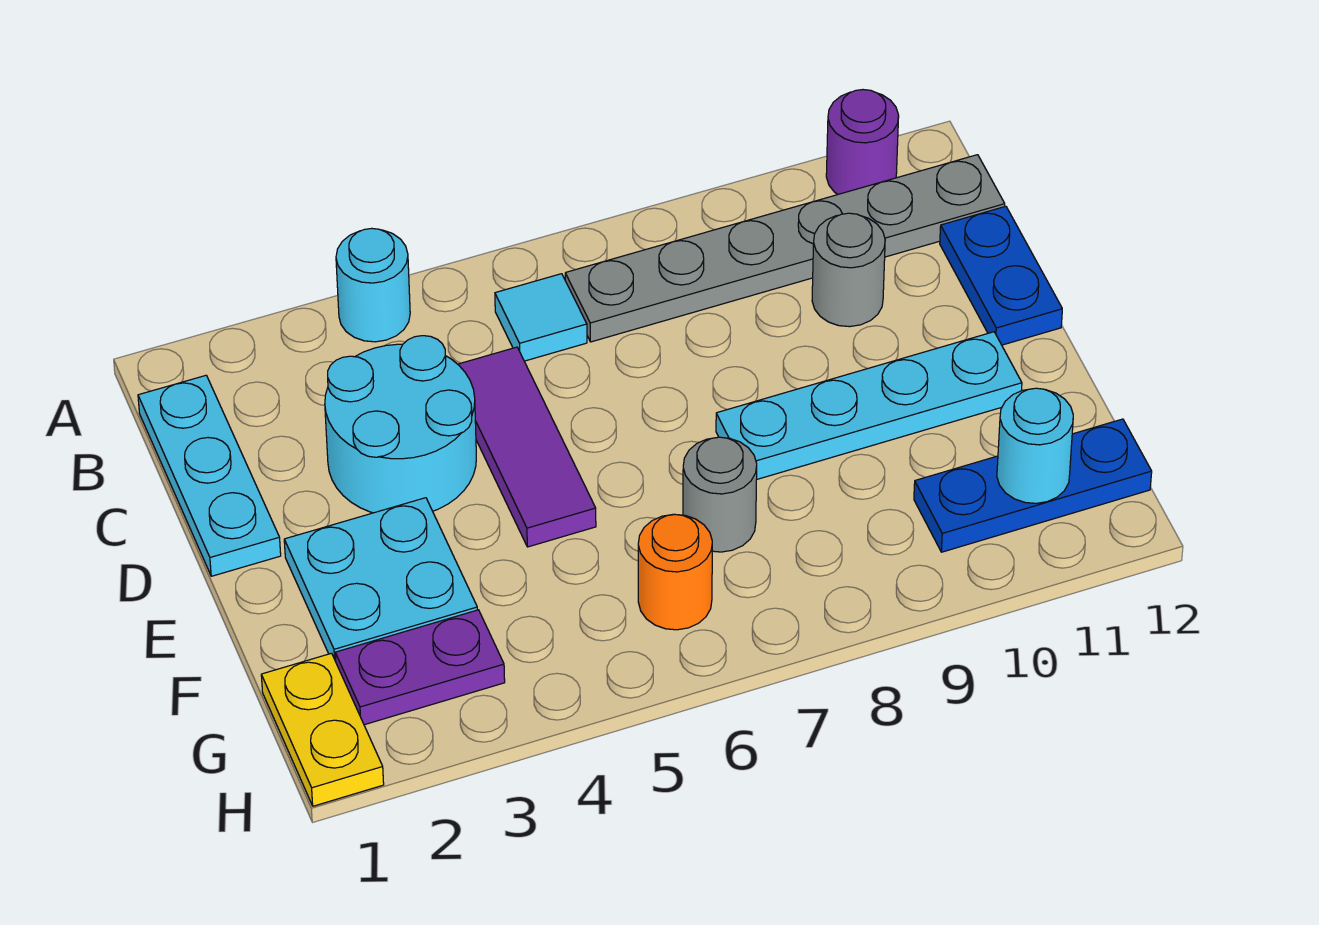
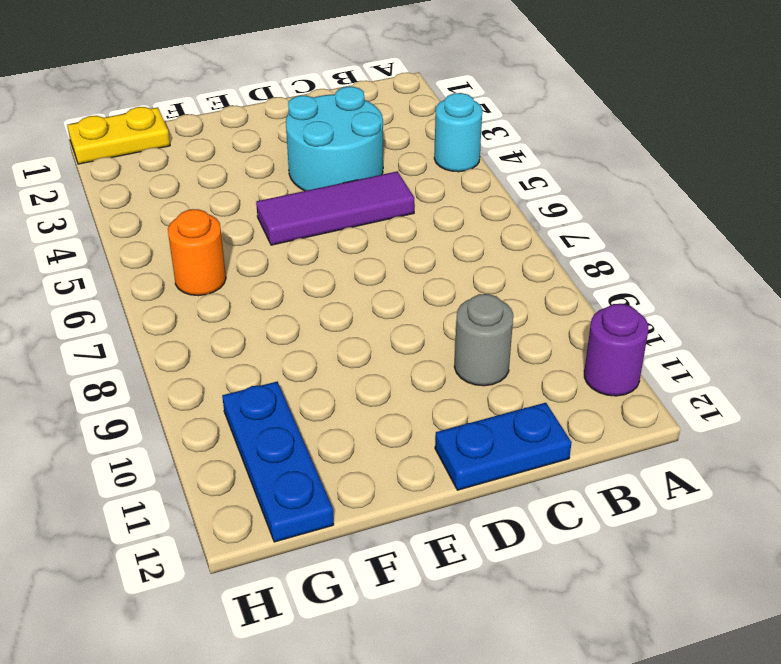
none -> cyan 1x3 plate [138,375,281,576]
none -> cyan 1x1 tile [495,274,587,361]
none -> grey 1x6 plate [565,155,1005,342]

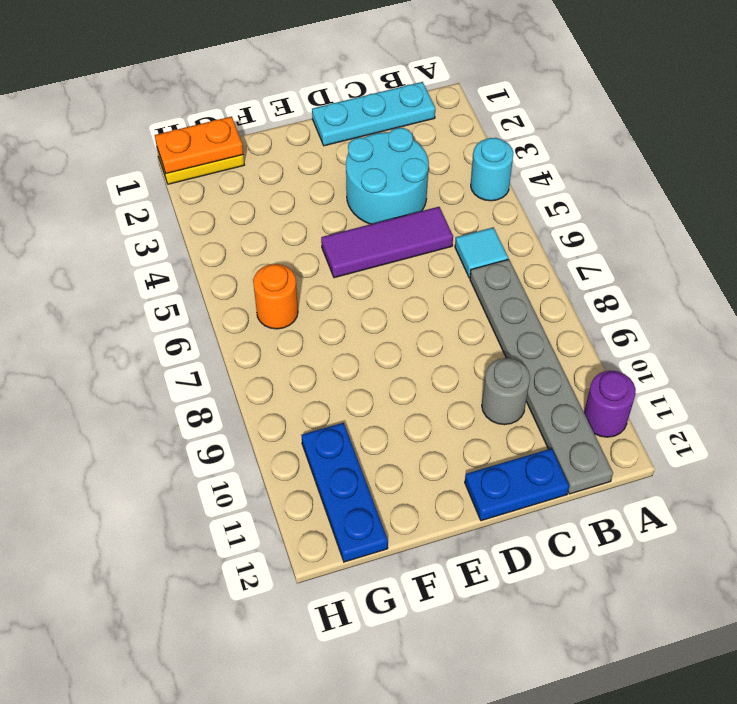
orange 1x2 plate [155,116,243,174] -> none
none -> cyan 2x2 plate [284,498,477,661]
none -> cyan 1x4 plate [716,332,1022,479]
none -> grey 1x1 round brick [683,437,757,552]

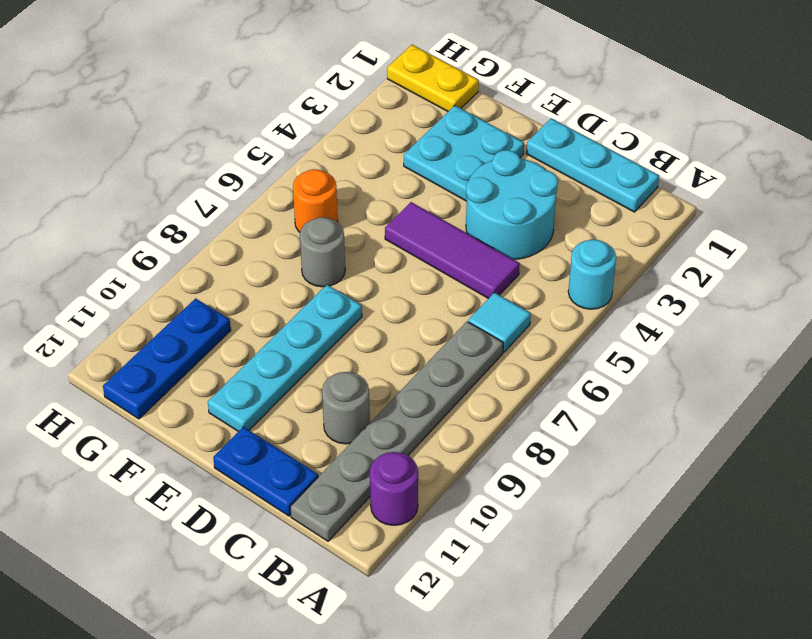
none -> purple 1x2 plate [335,610,505,725]
none -> cyan 1x1 round brick [997,388,1073,503]

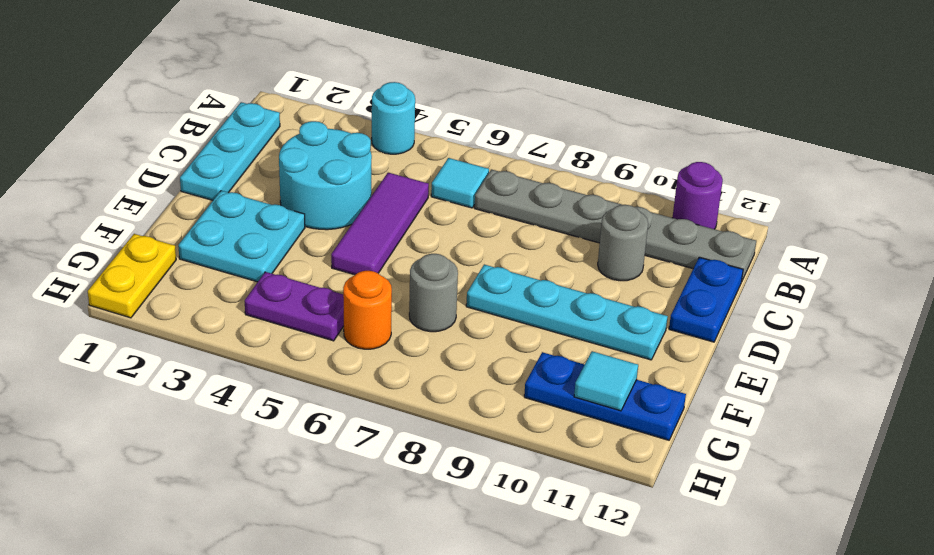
purple 1x2 plate [245,272,344,341] -> purple 1x2 plate moved to [335,610,505,725]
cyan 1x1 tile [574,351,638,411] -> cyan 1x1 round brick [997,388,1073,503]

